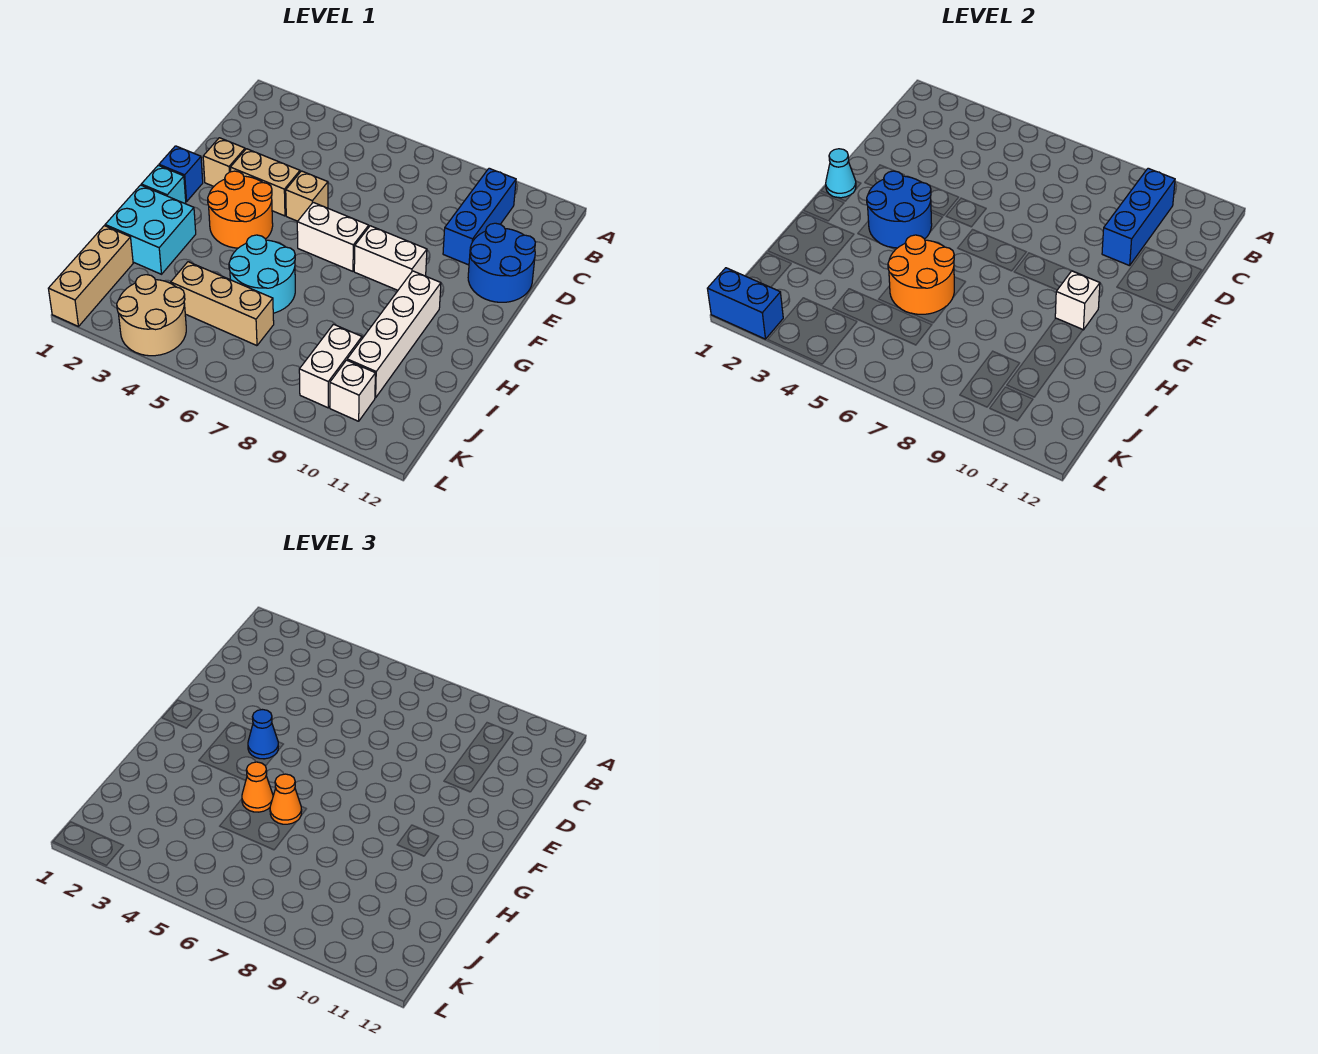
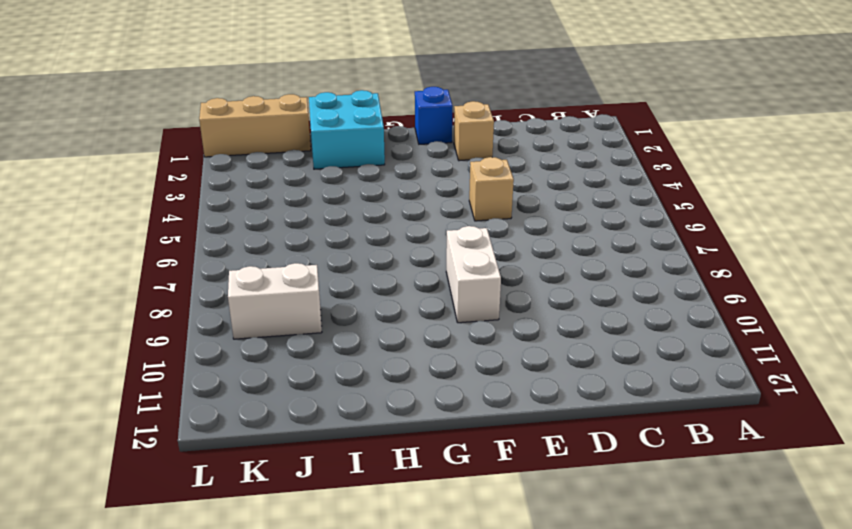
none -> blue 1x3 brick [443,168,516,265]
none -> blue 2x2 round brick [468,223,535,302]
none -> tan 1x2 brick [230,149,300,216]

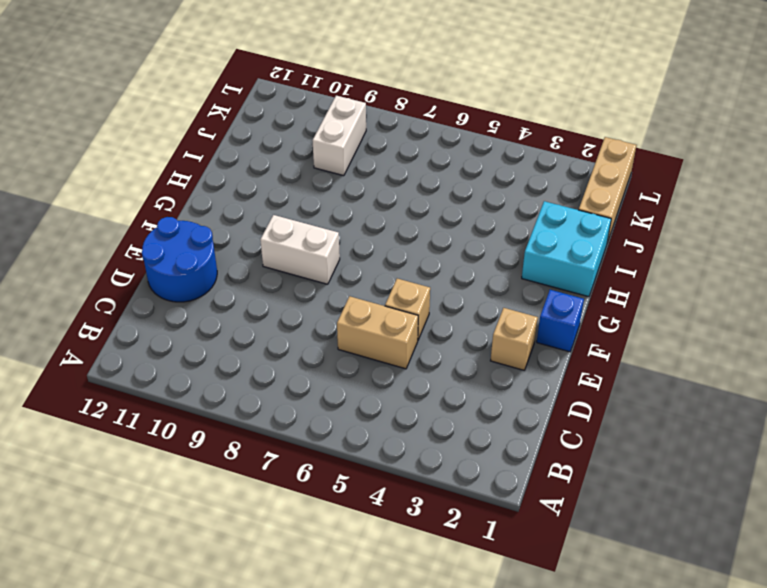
tan 1x2 brick [337,296,418,369] -> tan 1x2 brick moved to [230,149,300,216]
none -> blue 1x3 brick [443,168,516,265]
none -> orange 2x2 round brick [208,171,273,248]
none -> white 1x2 brick [297,202,369,271]

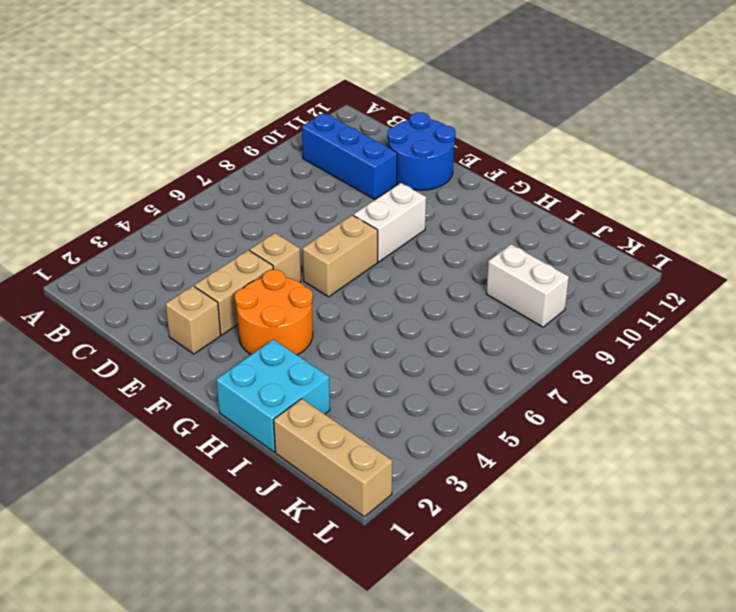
tan 1x2 brick [302,215,378,297] -> white 1x2 brick [297,202,369,271]
none -> blue 1x1 brick [159,146,203,202]
none -> cyan 1x1 brick [141,165,186,203]
none -> white 1x4 brick [347,271,441,398]

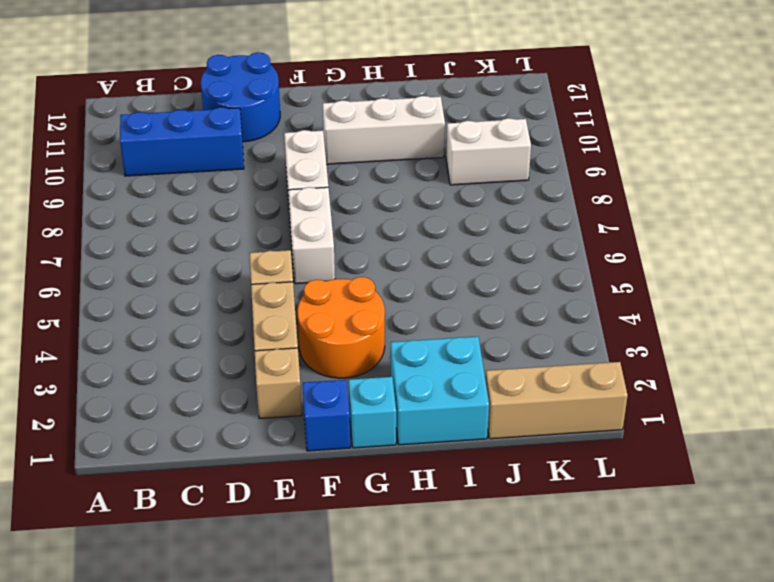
white 1x3 brick [323,96,445,164] -> white 1x4 brick [347,271,441,398]
none -> cyan 2x2 round brick [229,235,295,313]
none -> tan 1x3 brick [171,262,274,346]
none -> tan 2x2 round brick [117,275,186,356]

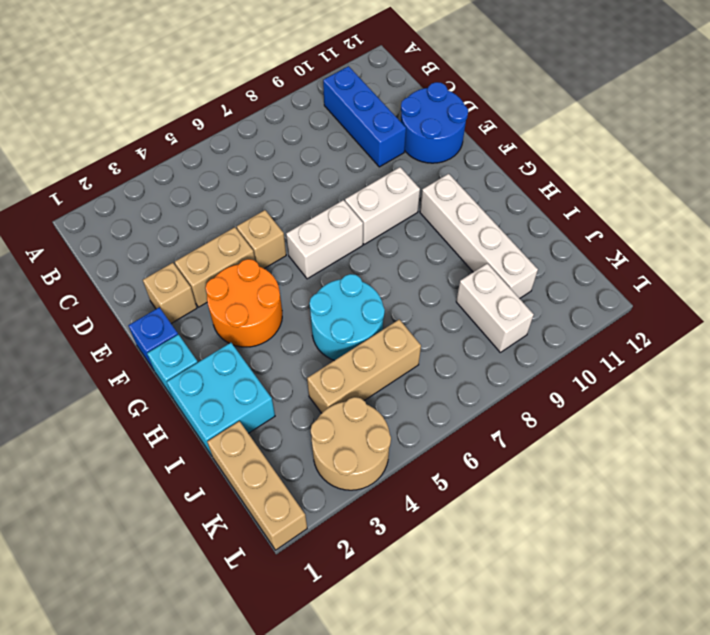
none -> white 1x1 brick [330,360,375,421]
none -> blue 1x3 brick [1102,168,1175,266]
none -> cyan 1x1 cone [826,149,856,198]

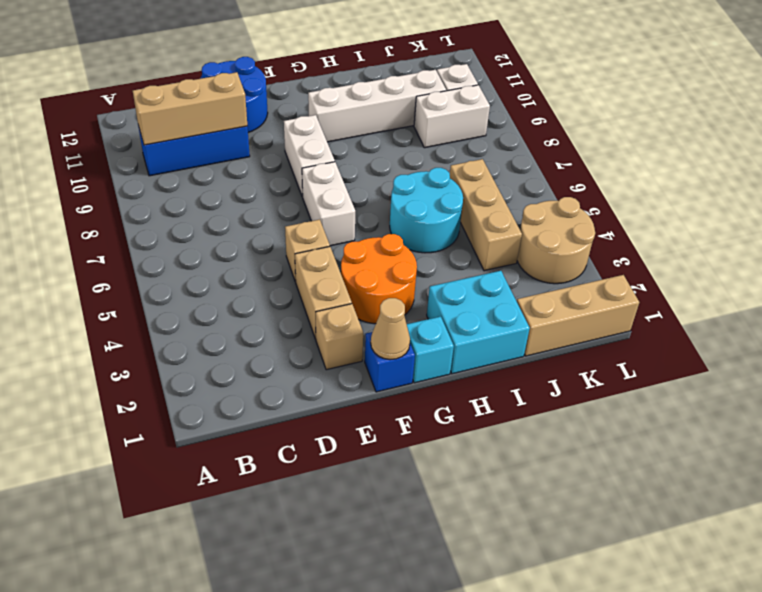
tan 1x3 brick [133,72,247,145] -> blue 1x3 brick [1102,168,1175,266]
tan 1x1 cone [371,298,410,360] -> cyan 1x1 cone [826,149,856,198]
none -> blue 2x2 round brick [867,171,932,248]
none -> white 1x1 brick [1055,271,1100,330]
none -> orange 2x2 round brick [888,235,954,314]

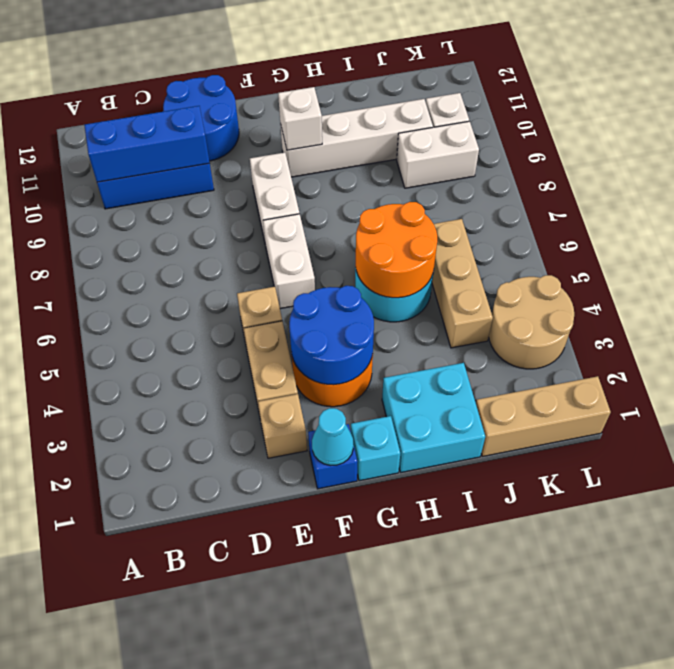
none -> blue 1x2 brick [707,268,783,339]
none -> blue 1x1 cone [248,710,278,759]
none -> orange 1x1 cone [242,762,273,812]

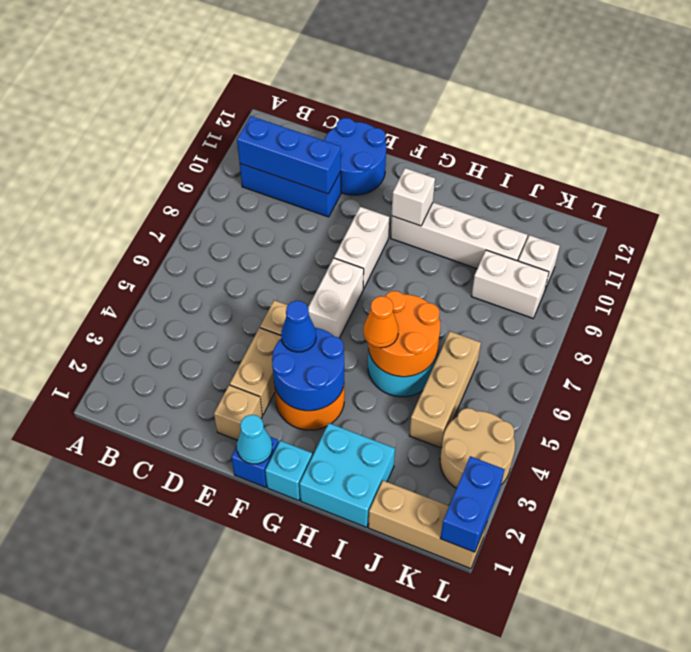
none -> orange 1x1 cone [270,774,302,824]

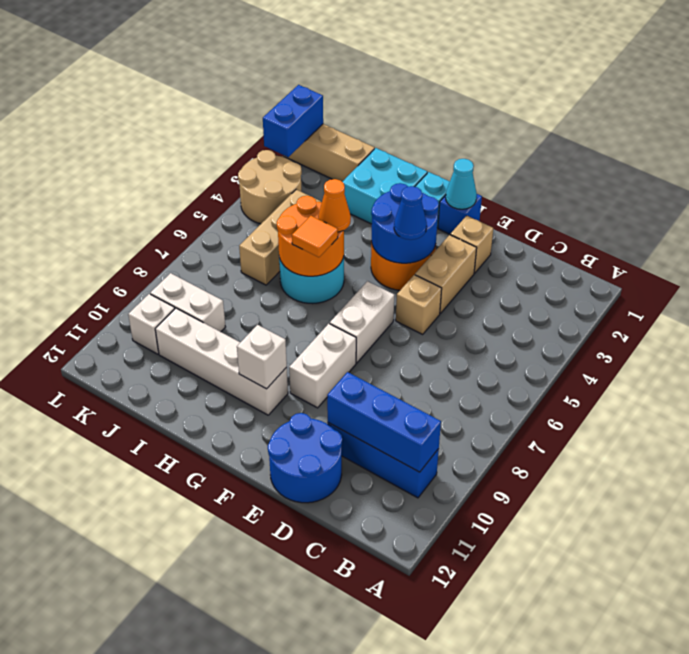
orange 1x1 tile [292,216,338,257] -> orange 1x1 cone [270,774,302,824]

